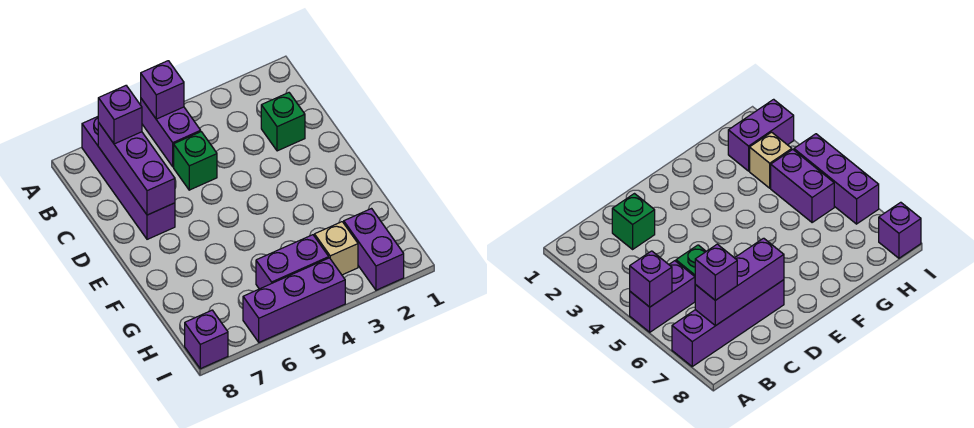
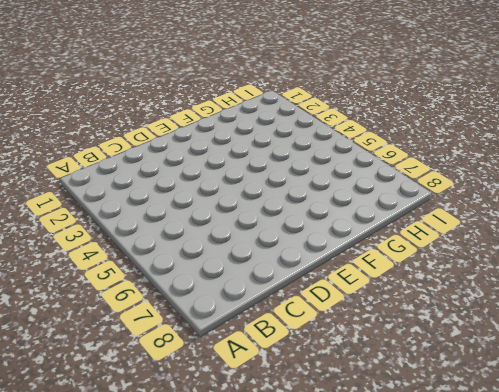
none -> purple 1x2 brick [141,99,201,167]
none -> purple 1x4 brick [82,117,175,239]
none -> green 1x1 brick [261,93,305,151]

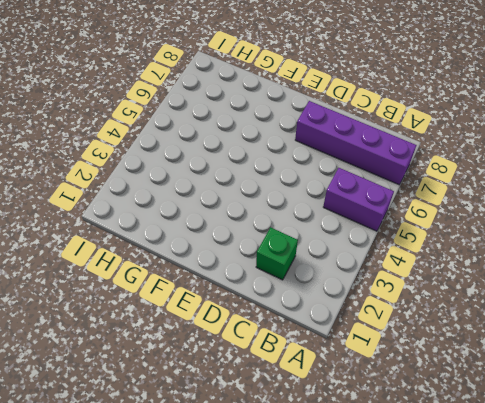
none -> green 1x1 brick [174,132,217,190]
none -> purple 1x2 brick [344,209,404,290]
none -> tan 1x1 brick [314,222,358,275]

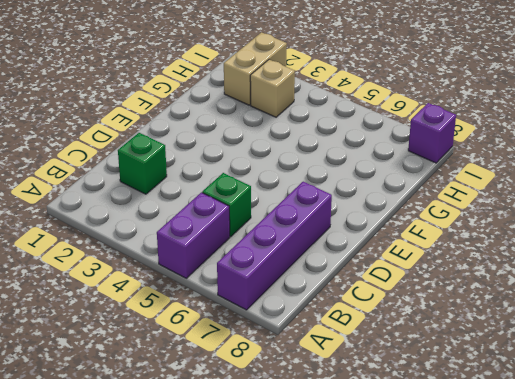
tan 1x2 brick [224,32,287,105] -> purple 1x2 brick [344,209,404,290]
none -> purple 1x2 brick [256,235,329,289]
none -> purple 1x3 brick [243,258,345,342]
none -> purple 1x1 brick [141,61,184,119]

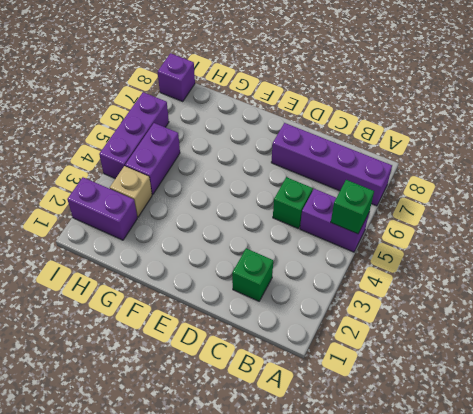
green 1x1 brick [331,180,374,234] -> purple 1x1 brick [141,61,184,119]
none -> purple 1x3 brick [98,123,175,215]
none -> purple 1x1 brick [98,86,142,144]

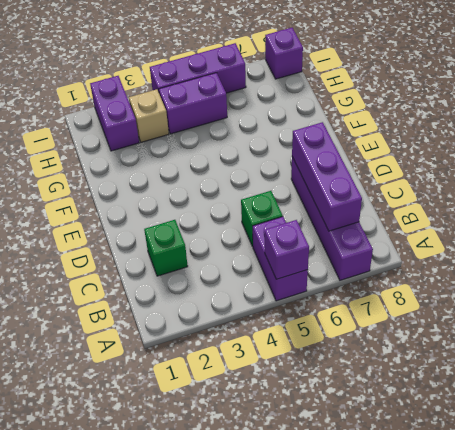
none -> purple 1x1 brick [98,86,142,144]

